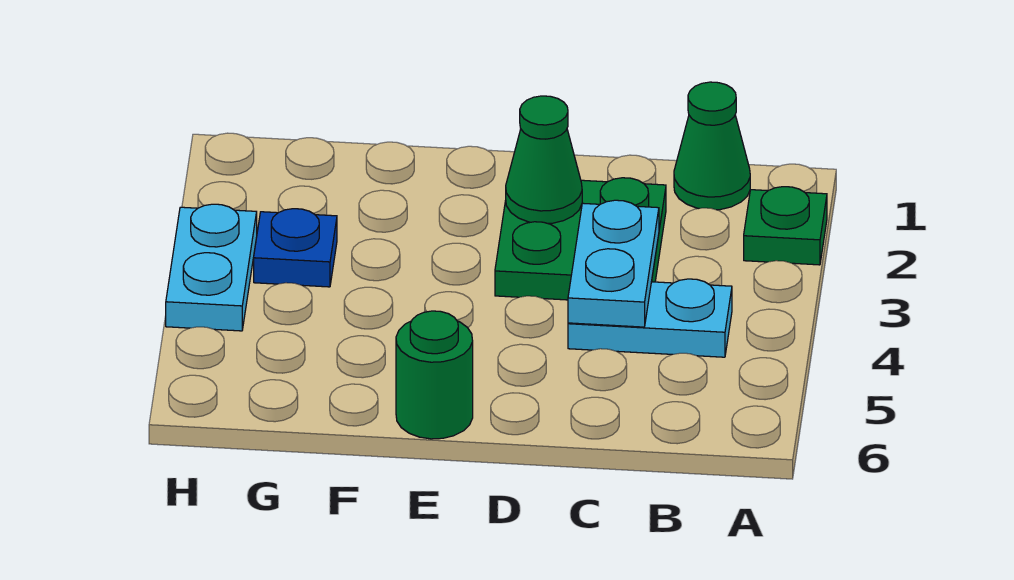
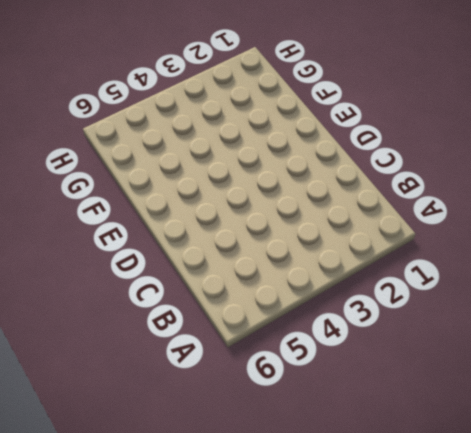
none -> green 1x1 plate [744,187,827,265]
none -> green 1x1 cone [674,82,750,210]

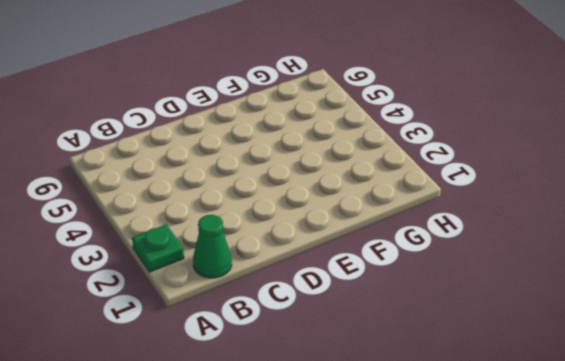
none -> cyan 1x2 plate [568,279,732,357]
none -> green 2x2 plate [495,178,666,300]

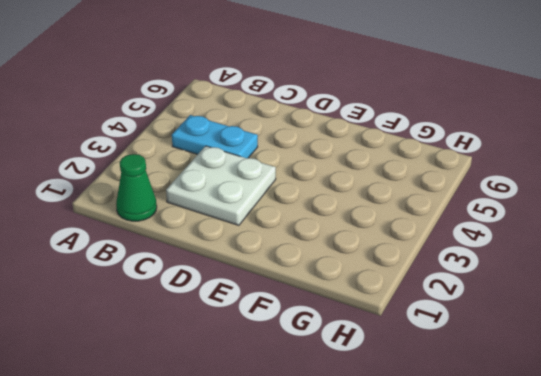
white 2x2 plate [166,146,276,225] -> green 2x2 plate [495,178,666,300]
none -> green 1x1 plate [744,187,827,265]
none -> green 1x1 round brick [396,311,473,439]

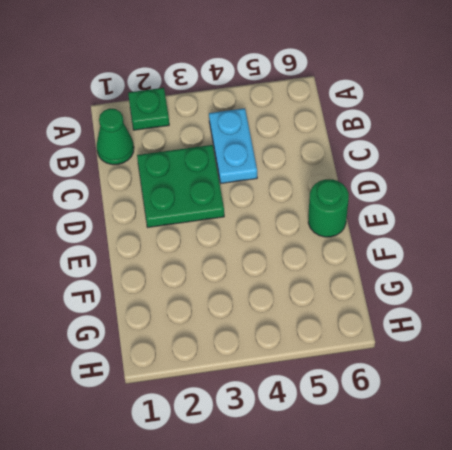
none -> blue 1x1 plate [254,209,337,287]
none -> cyan 1x2 plate [166,204,257,331]

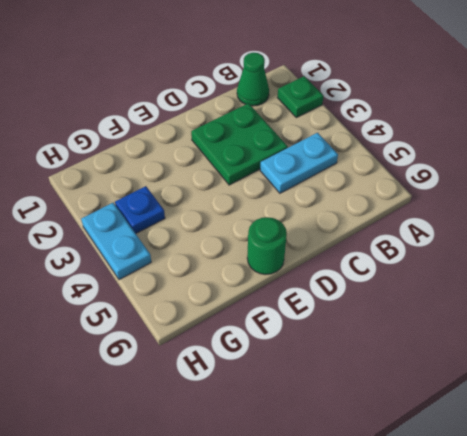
none -> cyan 1x2 plate [568,200,659,327]
none -> green 1x1 cone [506,96,582,224]

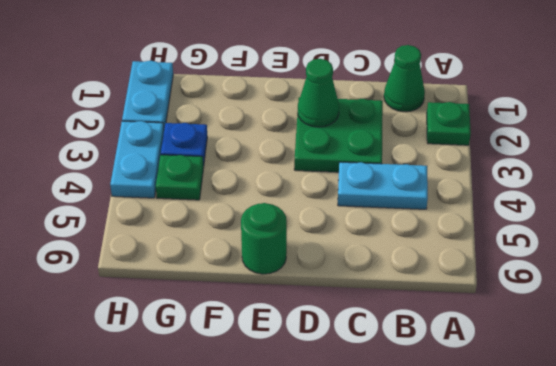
green 1x1 plate [156,155,204,200] -> none
cyan 1x2 plate [122,61,173,128] -> cyan 1x2 plate moved to [568,200,659,327]

